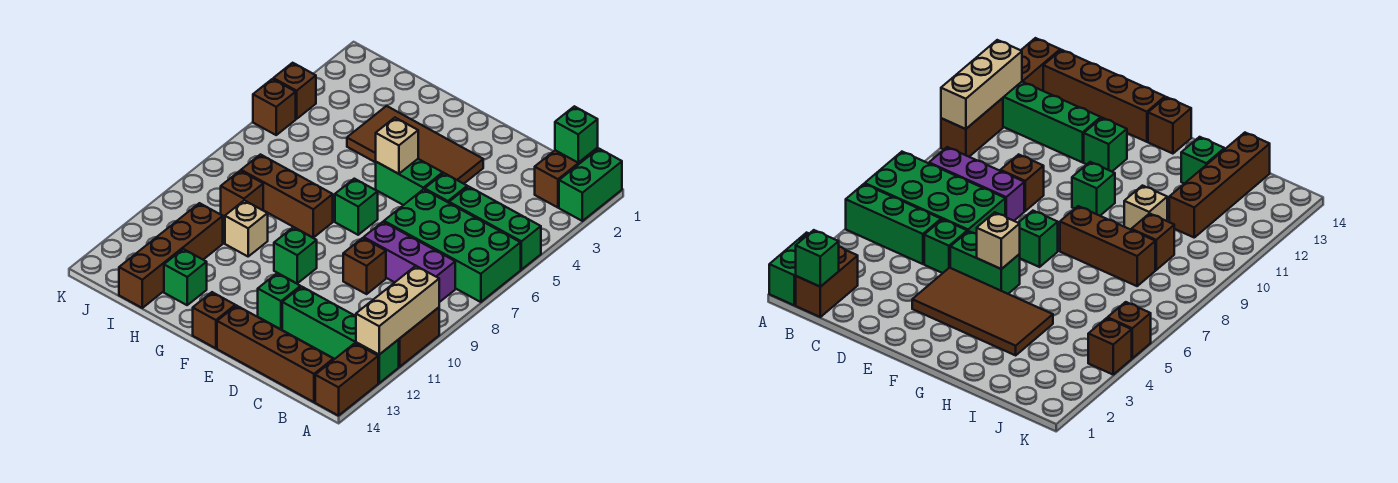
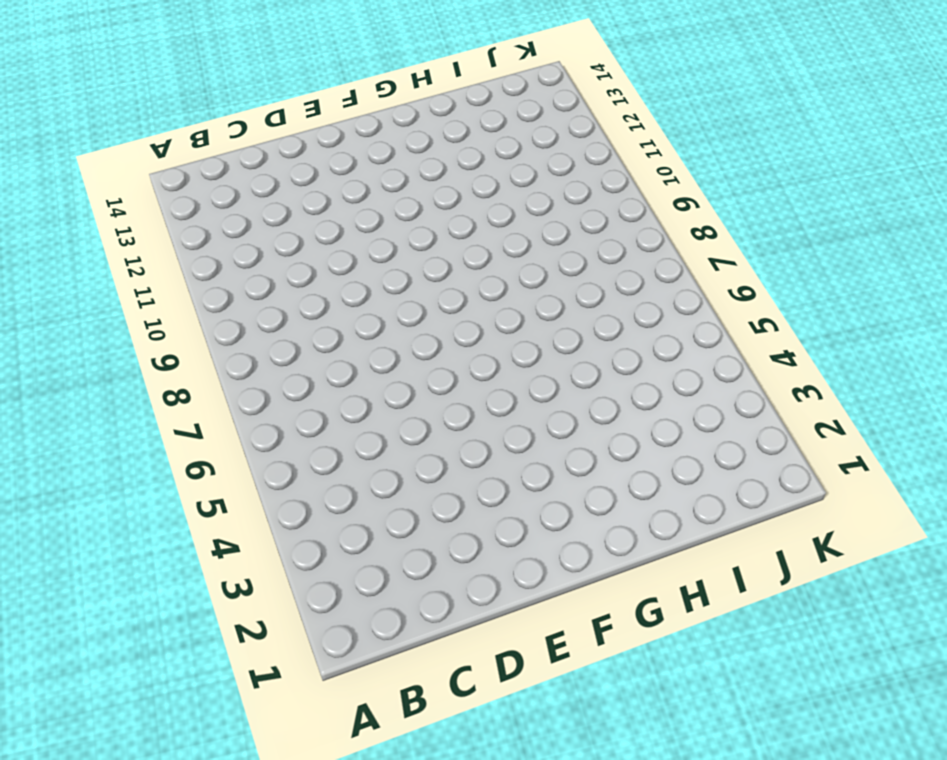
none -> green 1x2 brick [559,149,622,221]
none -> green 1x3 brick [449,187,541,270]
none -> green 2x4 brick [384,189,521,302]

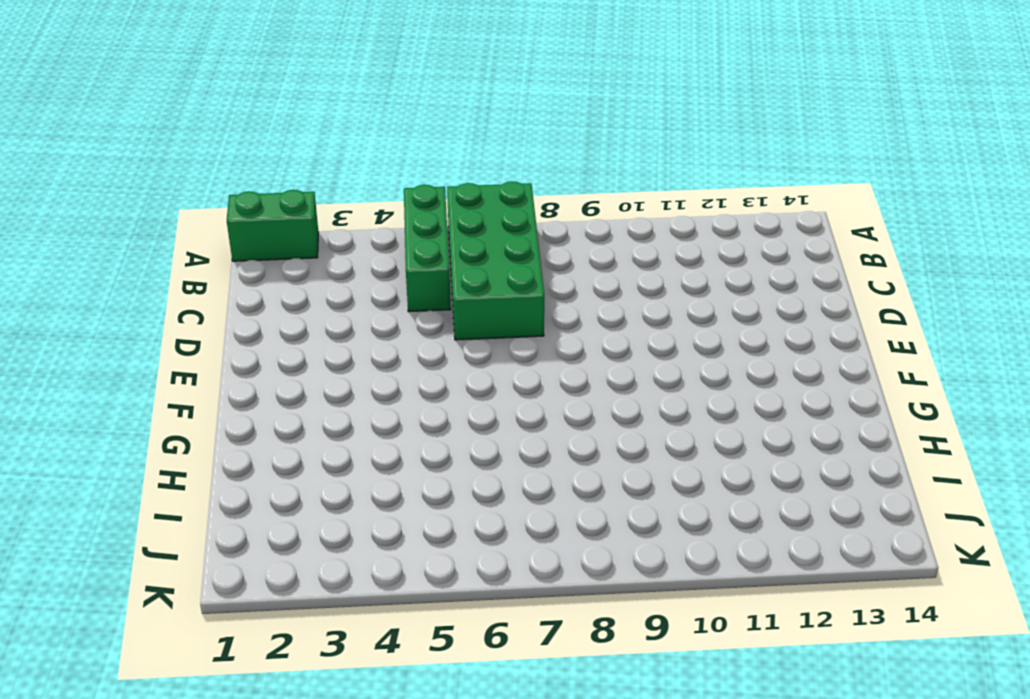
none -> brown 1x2 brick [398,307,439,367]
none -> green 1x4 brick [282,287,399,383]
none -> brown 1x2 brick [315,343,378,416]

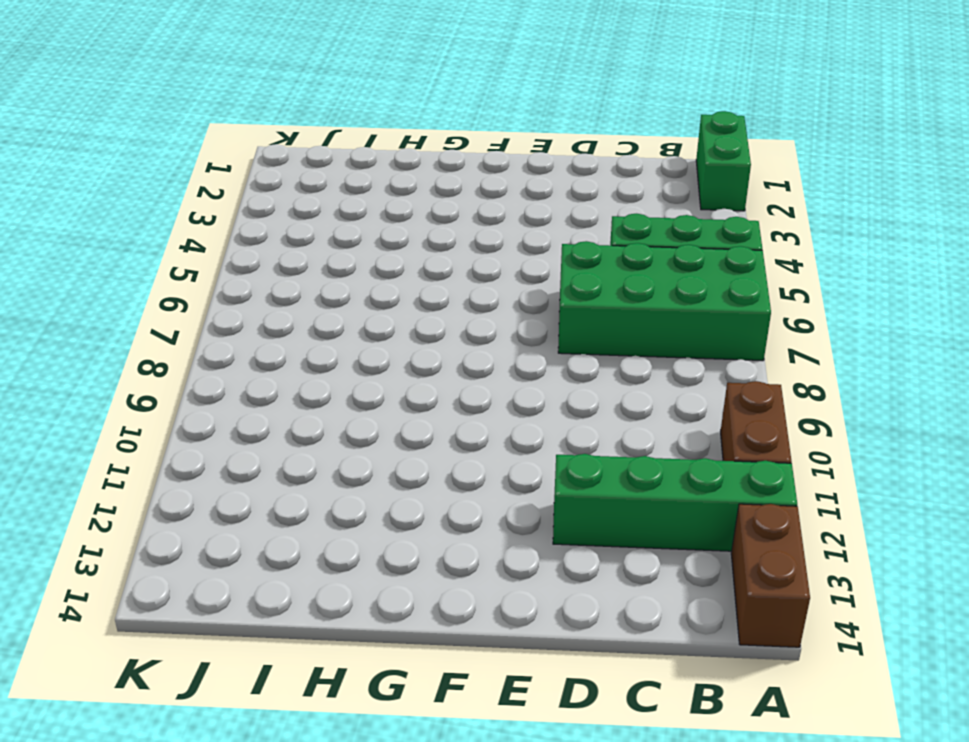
none -> brown 1x2 brick [535,148,598,208]
none -> purple 1x3 brick [364,222,455,302]
none -> brown 1x4 brick [217,306,333,402]

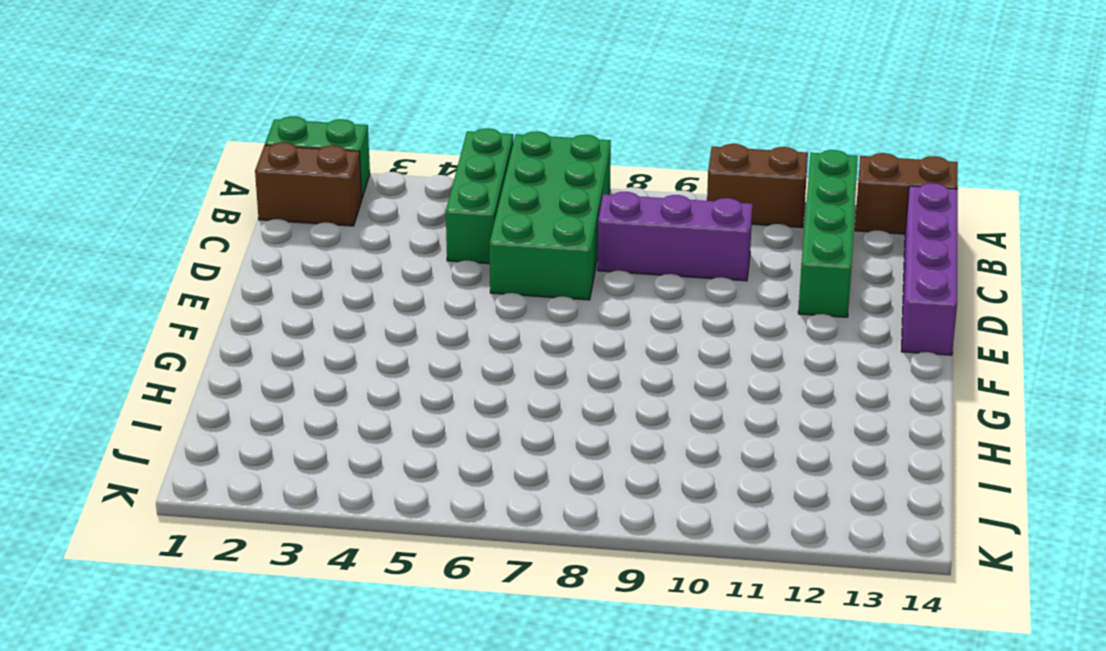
purple 1x4 brick [901,183,958,355] -> brown 1x4 brick [217,306,333,402]
purple 1x3 brick [598,192,753,281] -> purple 1x3 brick turned to [364,222,455,302]
none -> green 1x1 brick [425,173,467,203]
none -> brown 1x1 brick [343,238,386,294]
none -> brown 2x4 tile [347,106,483,184]

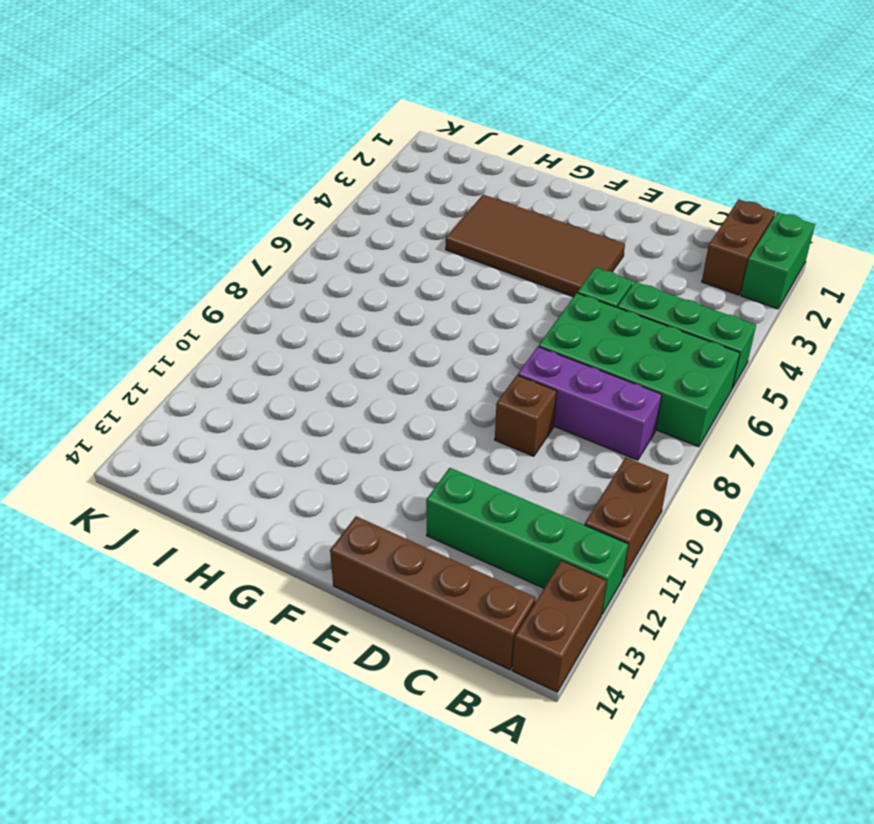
none -> green 1x2 brick [376,159,443,205]
none -> green 1x1 brick [258,273,300,329]
none -> green 1x1 brick [335,179,378,235]

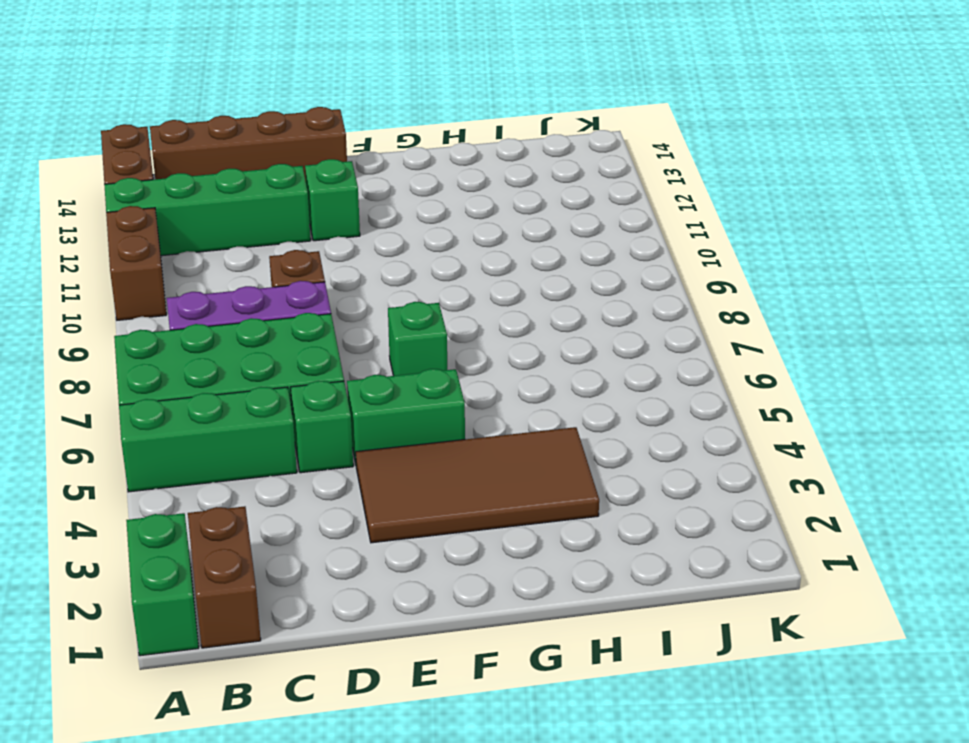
none -> green 1x1 brick [274,227,317,283]
none -> brown 1x1 brick [193,292,235,348]
none -> brown 1x3 brick [241,155,333,238]

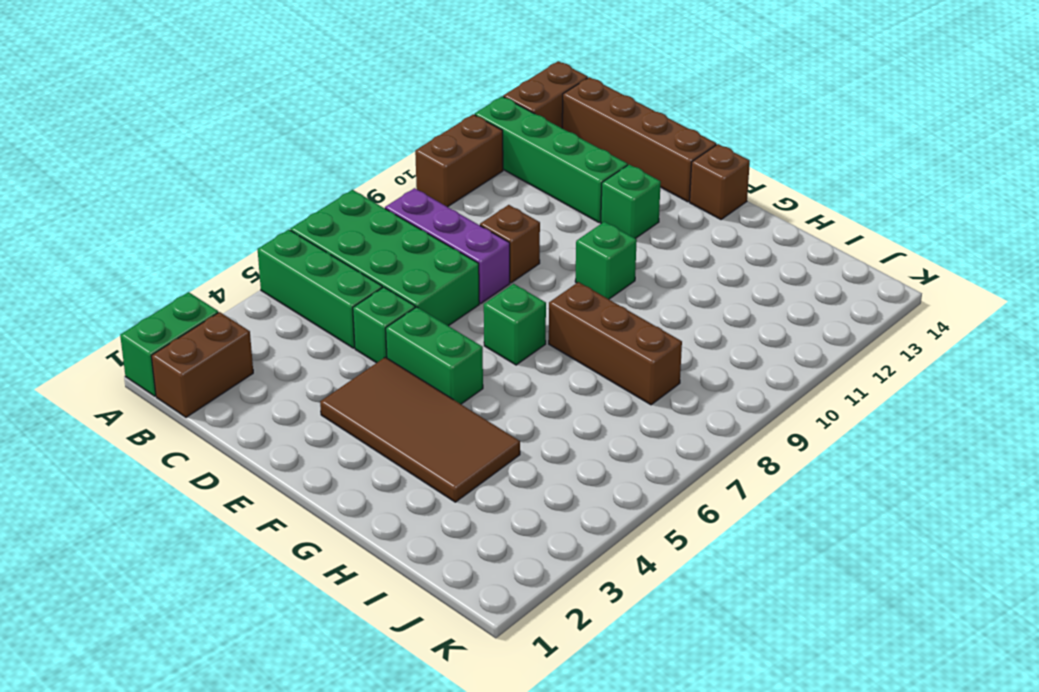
none -> tan 1x1 brick [225,200,268,256]
none -> green 1x1 brick [164,249,207,305]
none -> brown 1x1 brick [221,171,263,216]

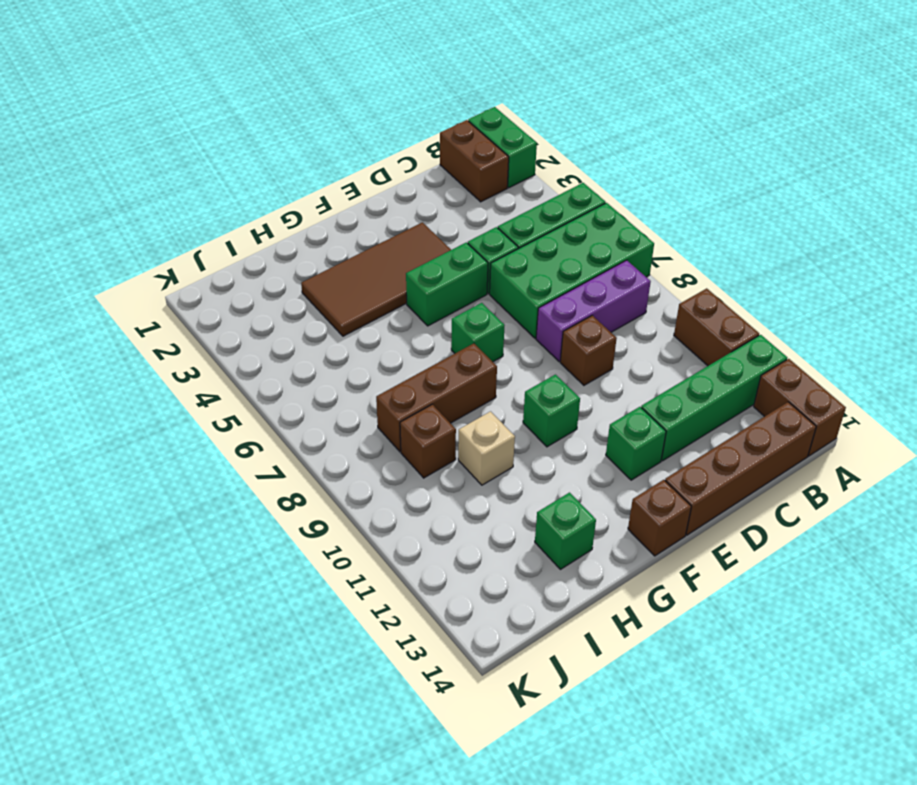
none -> brown 1x4 brick [119,203,223,308]
none -> brown 1x1 brick [273,63,316,119]
none -> brown 1x1 brick [253,79,296,135]

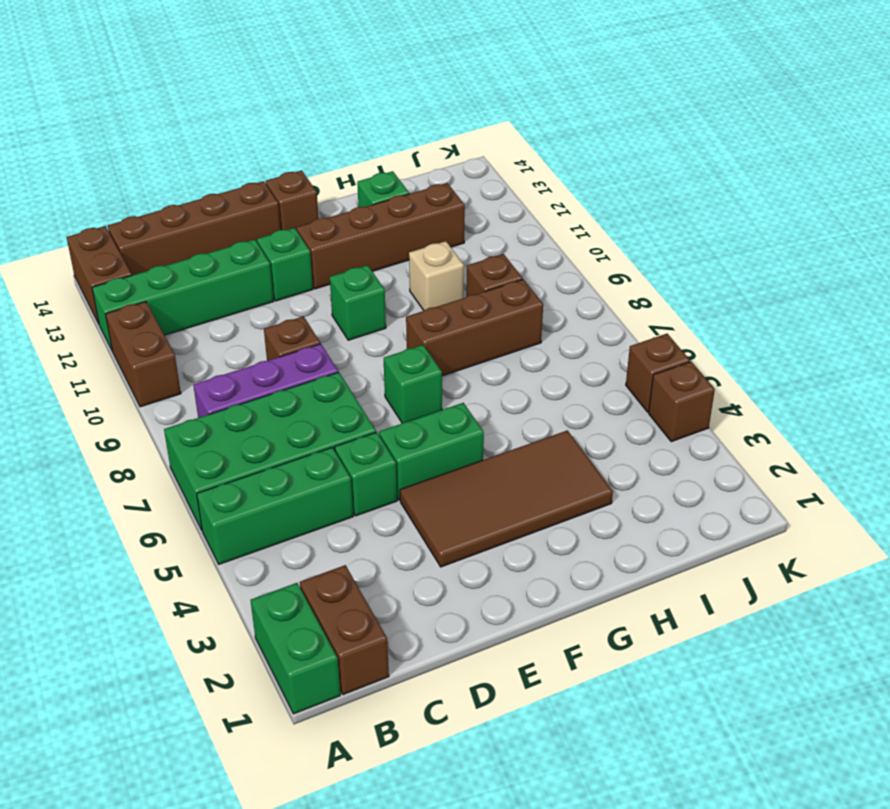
brown 1x4 brick [297,183,465,289] -> brown 1x4 brick turned to [119,203,223,308]
none -> tan 1x3 brick [356,266,439,355]
none -> green 1x1 brick [555,106,598,163]
none -> tan 1x1 brick [376,118,418,174]

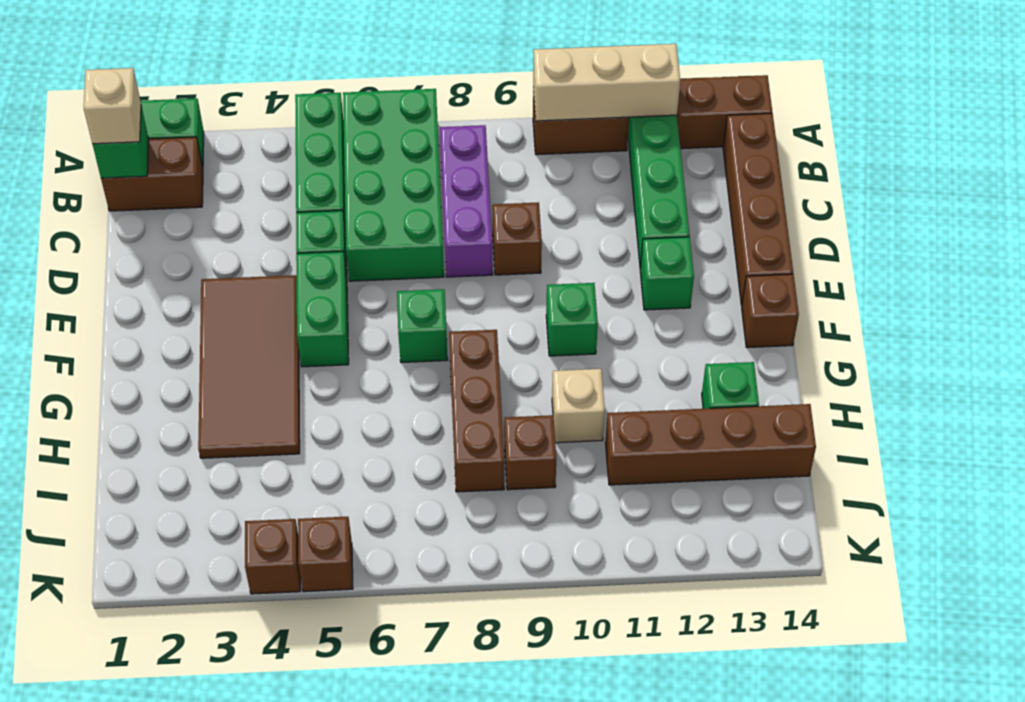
tan 1x1 brick [84,68,141,144] -> tan 1x1 brick moved to [376,118,418,174]

